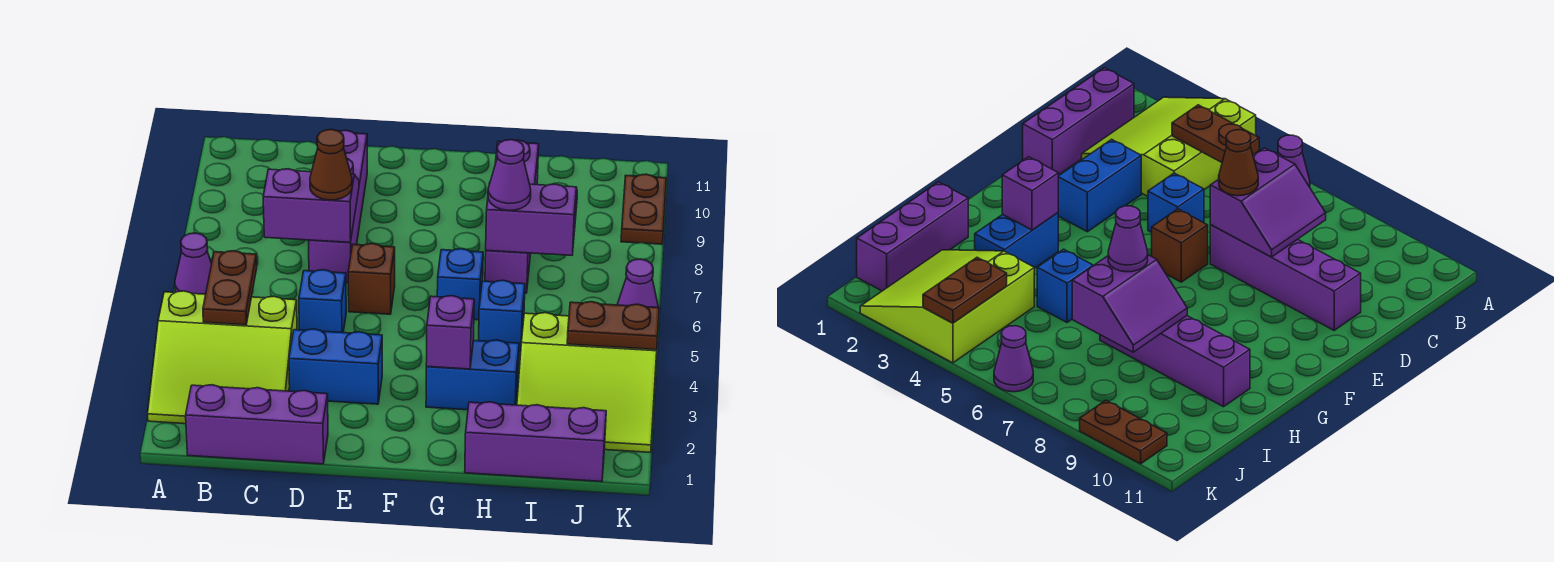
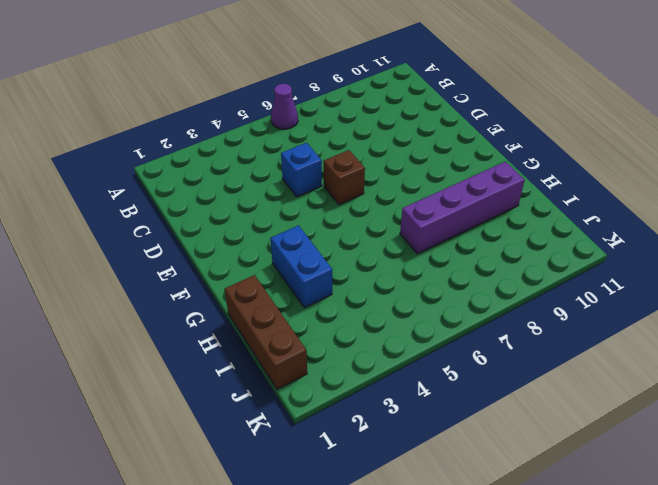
brown 1x3 brick [225,275,307,389] -> purple 1x3 brick [465,402,606,481]
none -> lime 3x3 slope [148,291,297,424]
none -> purple 1x3 brick [186,385,328,464]
none -> blue 1x2 brick [289,329,382,404]

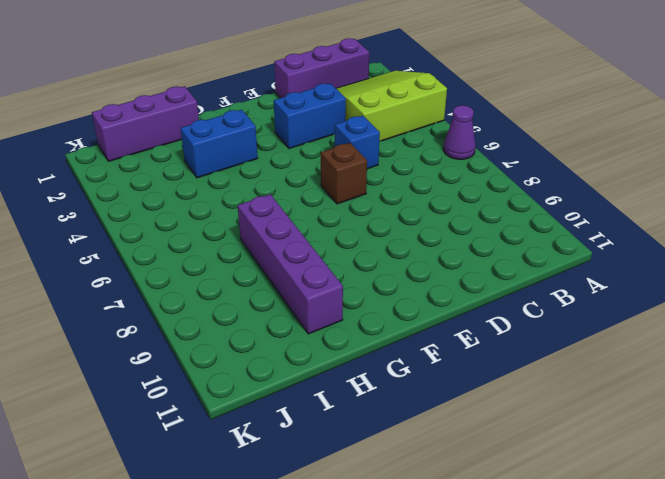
none -> purple 1x4 brick [308,130,367,283]
none -> blue 1x1 brick [437,249,483,320]
none -> blue 1x1 brick [479,280,525,352]

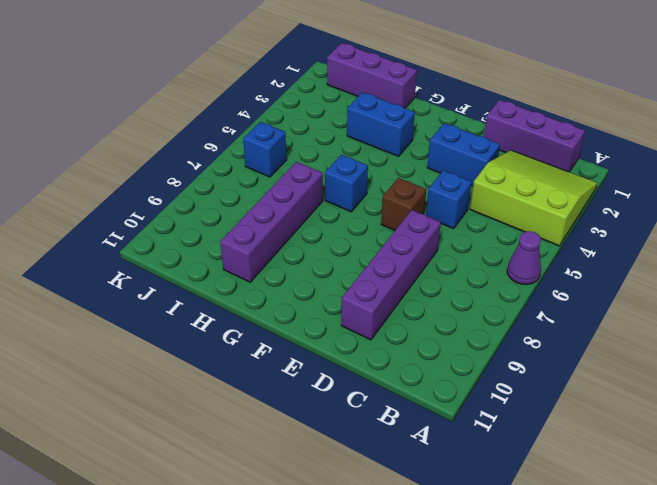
blue 1x1 brick [243,122,287,177] -> blue 1x1 brick moved to [479,280,525,352]
none -> lime 3x3 slope [517,313,657,452]
none -> purple 1x1 cone [617,259,658,308]
none -> brown 1x2 plate [621,174,666,244]

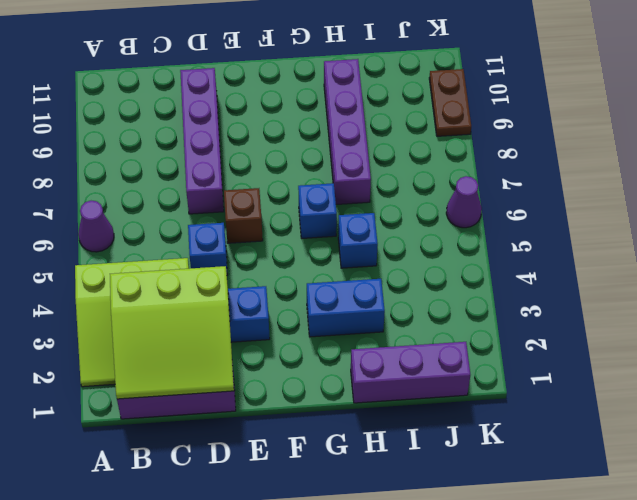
lime 3x3 slope [110,266,234,399] -> lime 3x3 slope moved to [517,313,657,452]
none -> brown 1x2 plate [203,251,257,325]
none -> purple 2x2 slope [263,169,359,242]
none -> purple 1x1 brick [426,296,474,369]

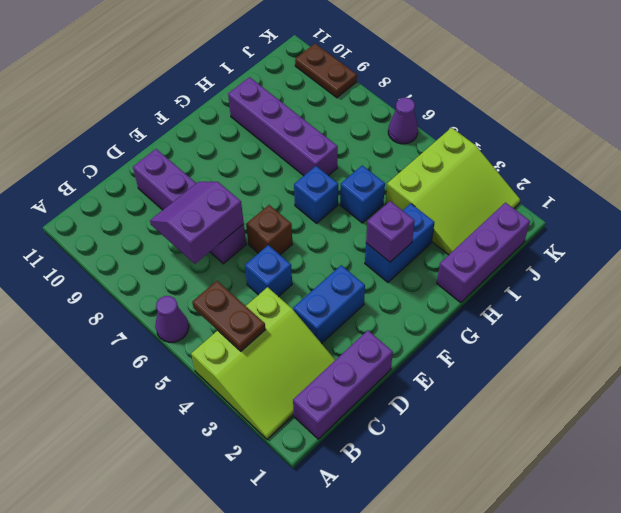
none -> purple 2x2 slope [486,183,577,255]
none -> brown 1x2 plate [567,302,659,350]
none -> brown 1x1 cone [310,129,352,200]

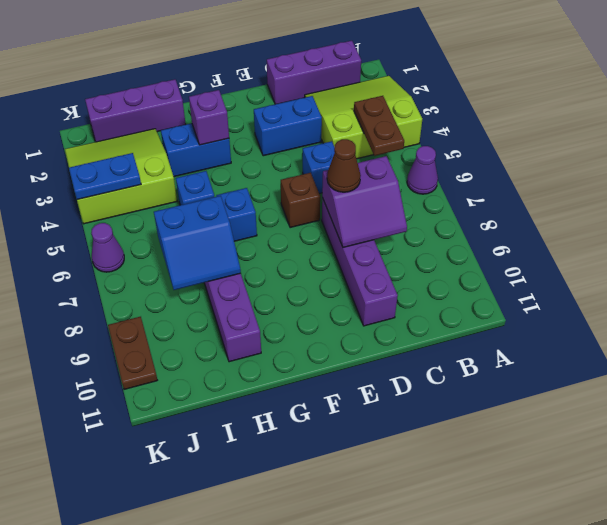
blue 2x2 slope [154,196,241,290] -> purple 2x2 slope [486,183,577,255]
blue 1x2 plate [69,153,141,200] -> brown 1x2 plate [567,302,659,350]
none -> purple 1x1 cone [488,140,531,210]

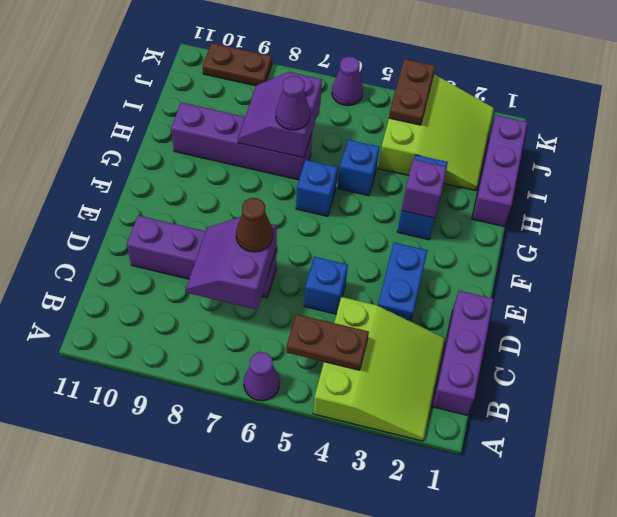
none -> brown 1x1 brick [348,243,395,314]

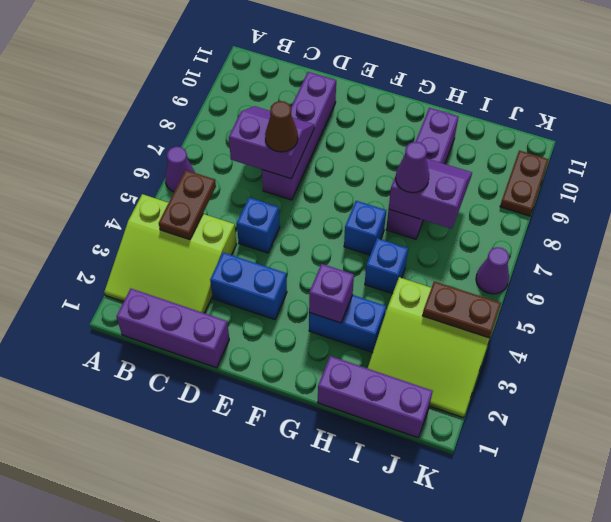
none -> brown 1x1 brick [348,243,395,314]

